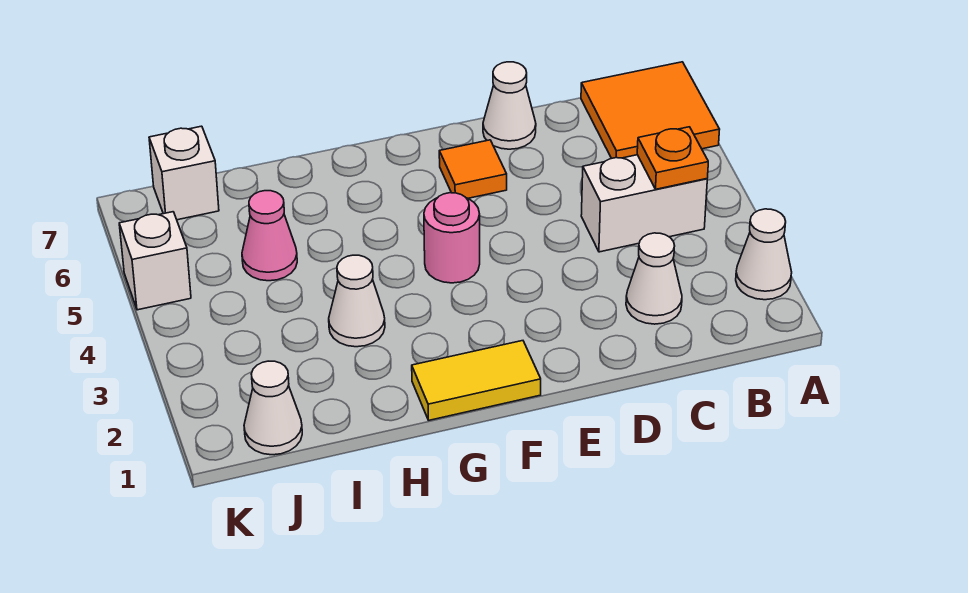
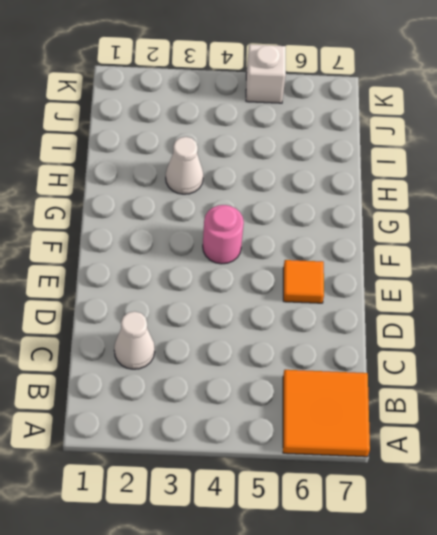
none -> white 1x1 cone [736,209,792,300]
none -> white 1x2 brick [581,155,707,252]
none -> white 1x1 cone [483,62,536,149]

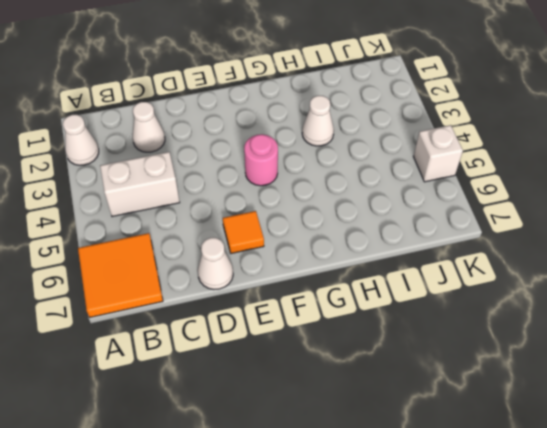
none -> yellow 1x2 tile [412,341,541,420]
none -> pink 1x1 cone [242,191,297,281]
none -> white 1x1 cone [244,361,302,455]

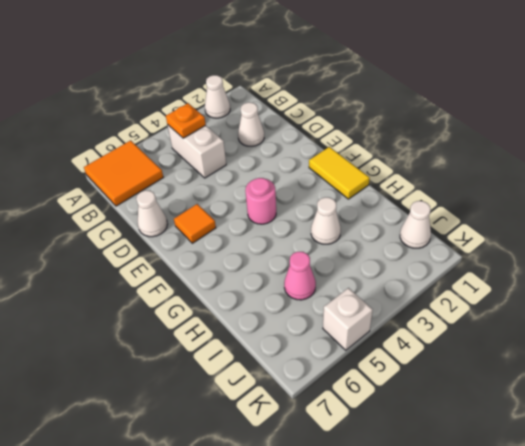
none -> white 1x1 brick [149,126,219,220]

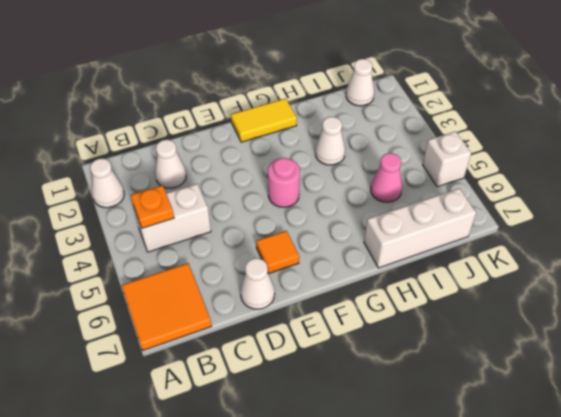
white 1x3 brick [364,188,476,268] -> white 1x1 brick [149,126,219,220]

